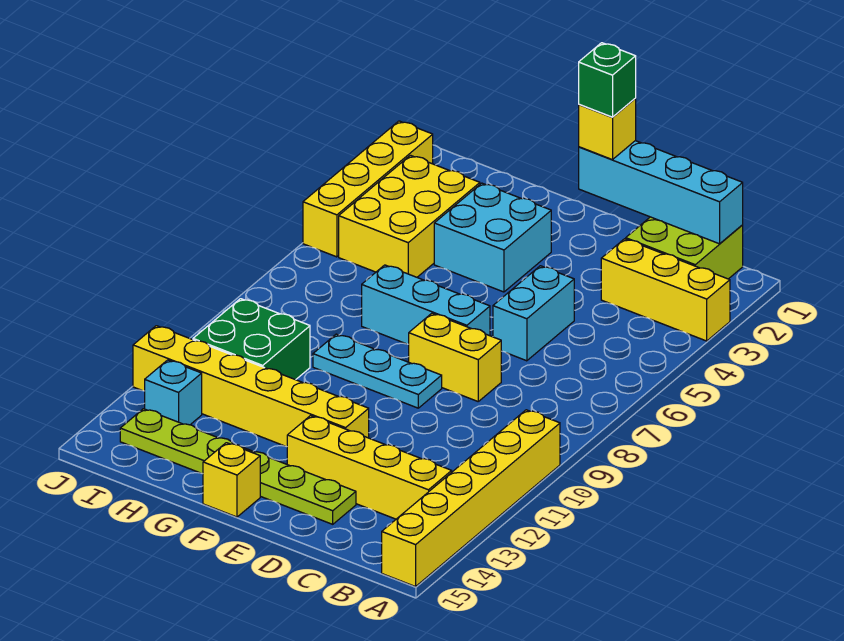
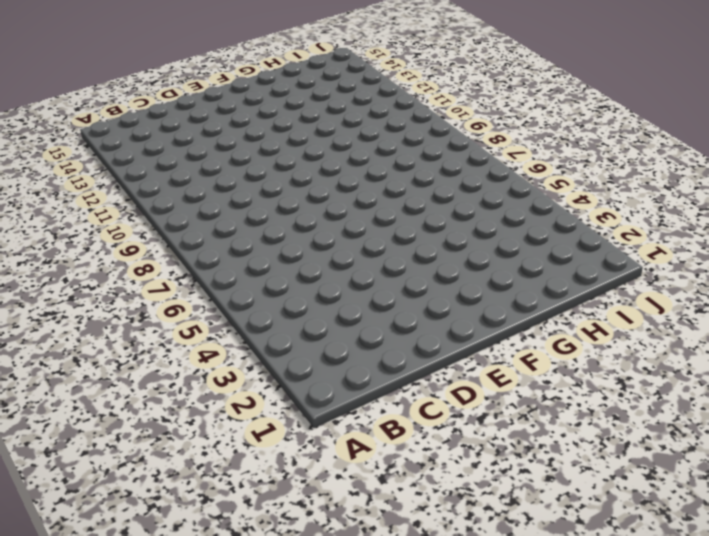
none -> yellow 1x3 brick [601,239,730,341]
none -> yellow 1x6 brick [382,410,560,587]
none -> lime 2x2 brick [626,217,743,279]

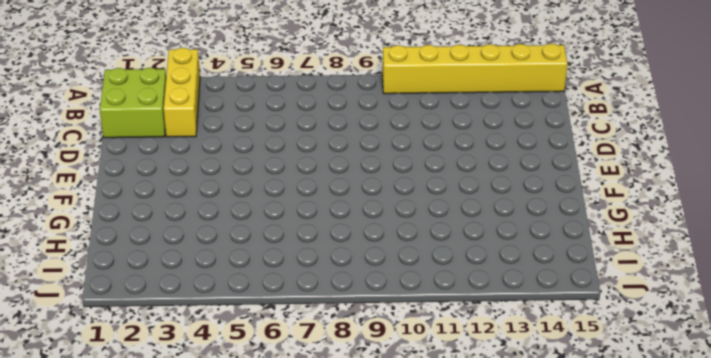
none -> yellow 1x4 brick [287,416,452,519]
none -> cyan 1x2 brick [493,266,574,361]
none -> yellow 1x2 brick [409,313,501,401]

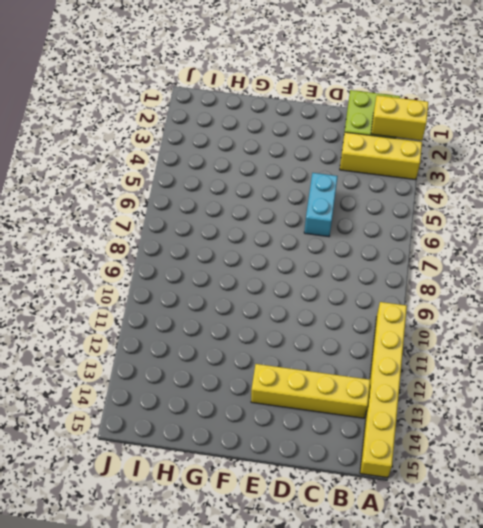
yellow 1x2 brick [371,95,428,140] -> yellow 1x2 brick moved to [409,313,501,401]
none -> lime 1x6 plate [120,409,356,524]
none -> cyan 1x3 brick [362,265,490,344]
none -> cyan 1x3 plate [313,334,442,408]

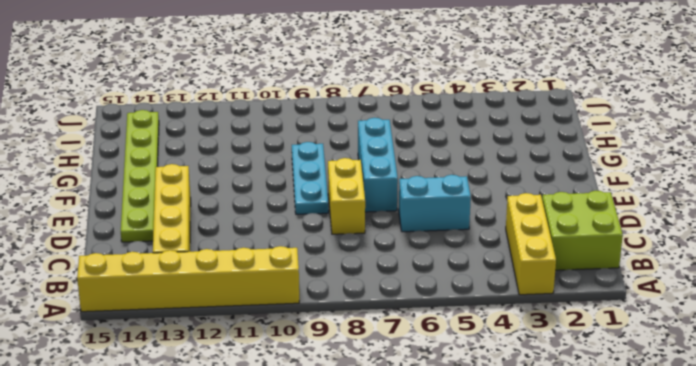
none -> yellow 1x6 brick [133,326,369,447]
none -> cyan 2x2 brick [434,183,551,292]
none -> yellow 1x1 brick [203,443,260,517]

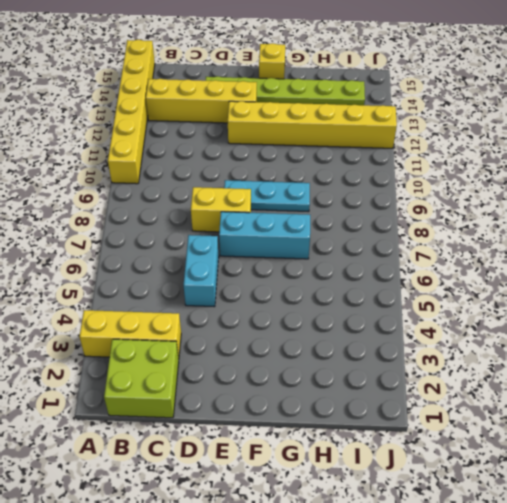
none -> cyan 2x2 brick [434,183,551,292]
none -> yellow 2x3 brick [339,155,480,277]
none -> green 2x2 brick [193,299,310,380]

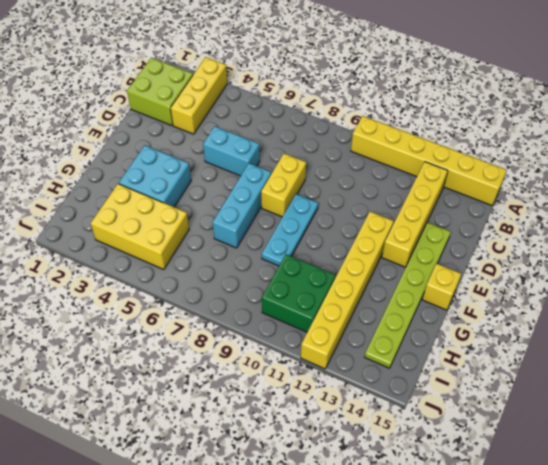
none -> cyan 1x1 brick [145,360,202,425]
none -> yellow 1x4 brick [303,121,433,257]
none -> cyan 1x4 brick [579,141,743,244]

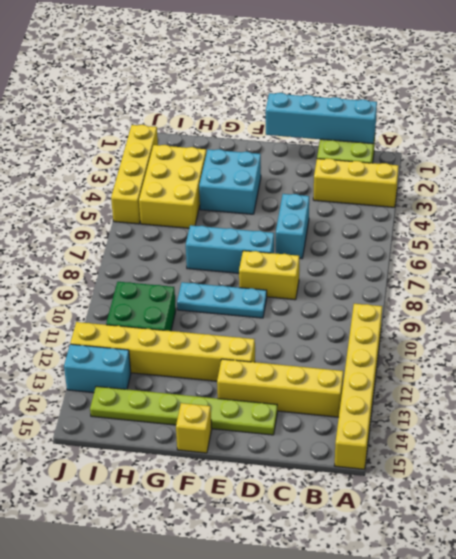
cyan 1x2 brick [64,344,131,393] -> cyan 1x1 brick [145,360,202,425]
none -> yellow 1x1 brick [579,99,636,160]
none -> green 1x1 brick [579,43,636,117]

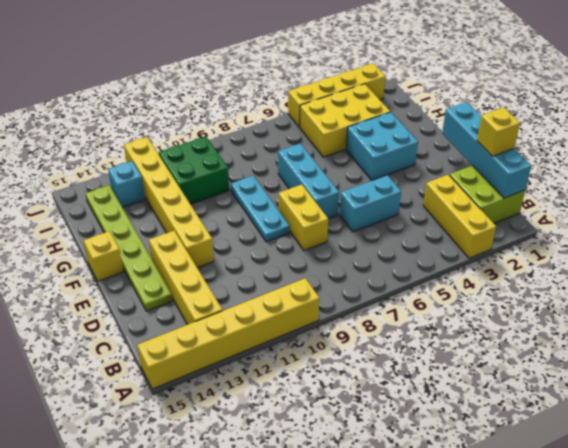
yellow 1x1 brick [477,107,520,157] -> yellow 1x1 brick moved to [579,99,636,160]
none -> green 1x1 brick [579,43,636,117]

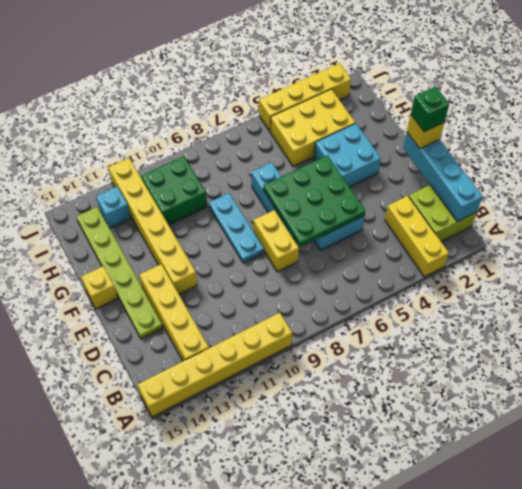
green 3x3 plate [263,155,365,247] -> none

